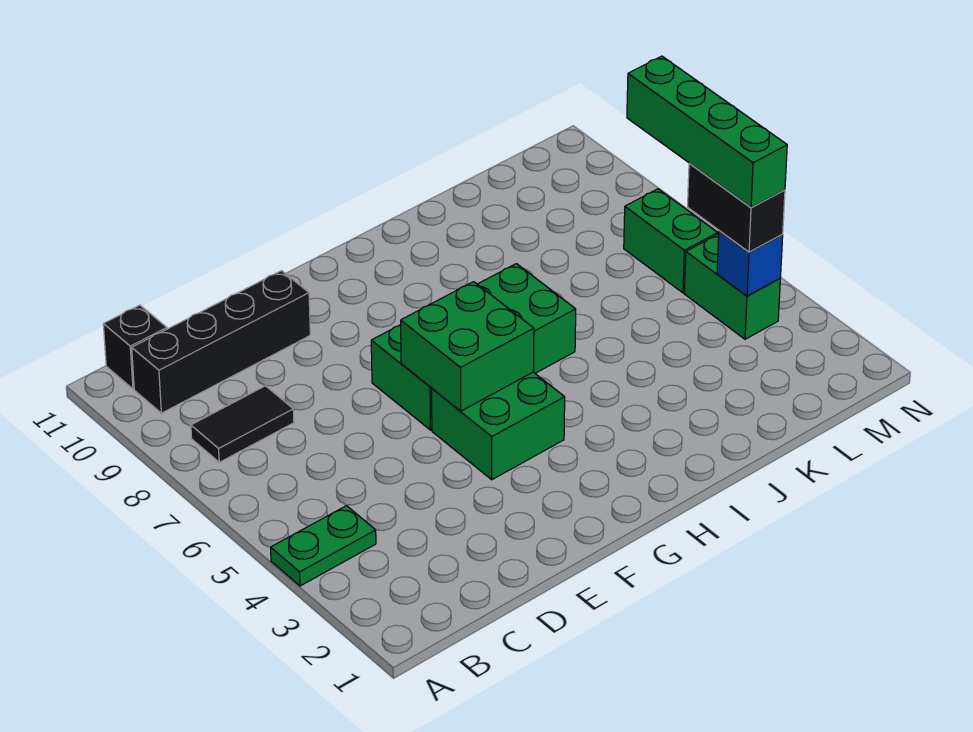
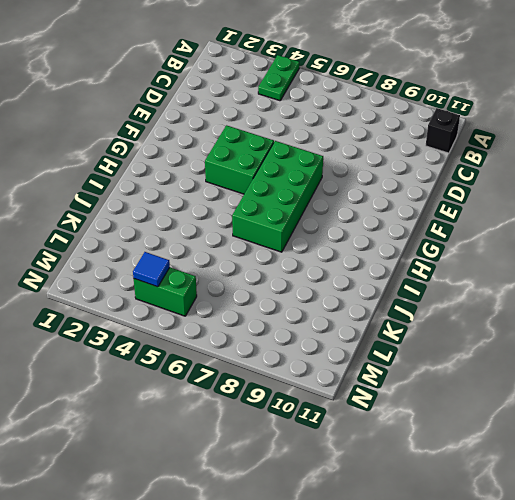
blue 1x1 tile [133,252,170,287] -> blue 1x1 brick [717,231,783,296]
none -> black 1x2 tile [191,386,294,462]
none -> black 1x4 brick [132,271,310,413]
none -> green 1x2 brick [624,189,718,293]

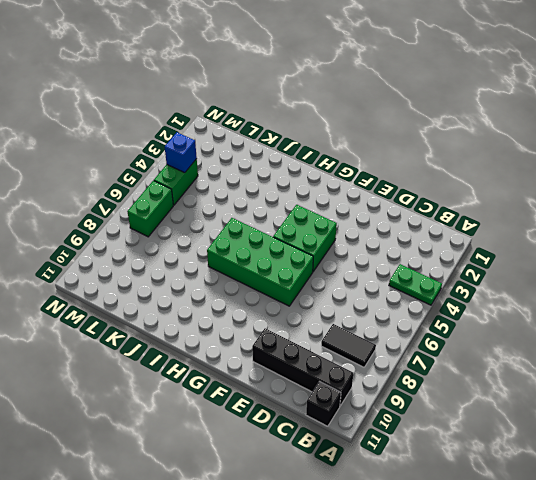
none -> green 2x2 brick [401,282,534,411]
none -> black 1x2 brick [688,163,785,252]
none -> green 1x4 brick [627,56,787,208]

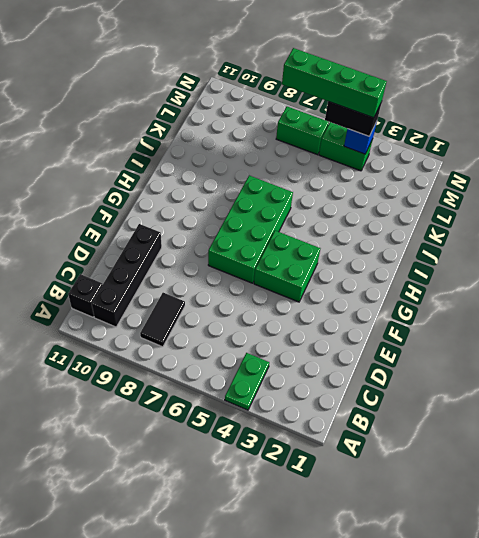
none -> green 2x2 brick [401,282,534,411]

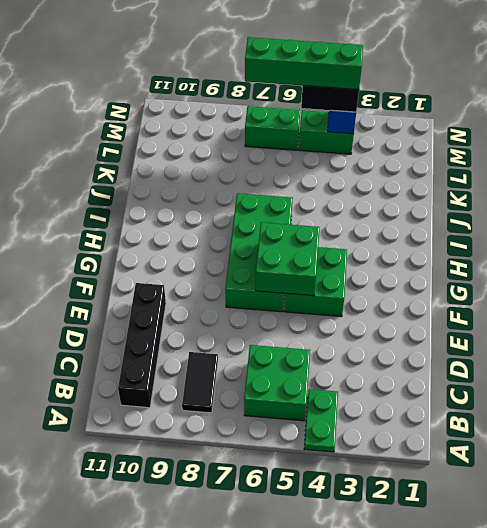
green 2x2 brick [244,345,310,421] -> none
none -> black 1x1 brick [103,305,167,389]

